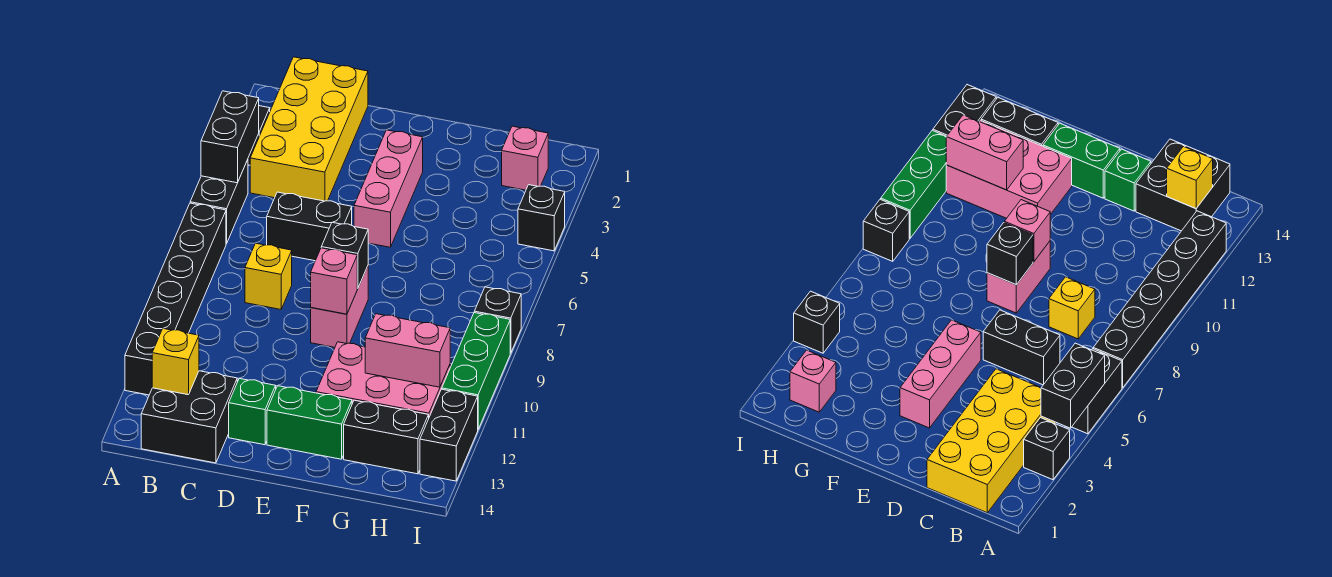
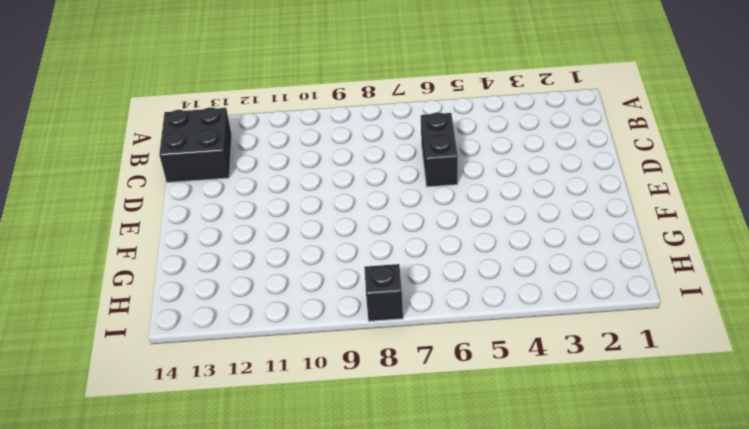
none -> black 1x1 brick [1024,418,1070,480]
none -> black 1x2 brick [190,159,248,244]
none -> black 1x6 brick [125,203,226,395]

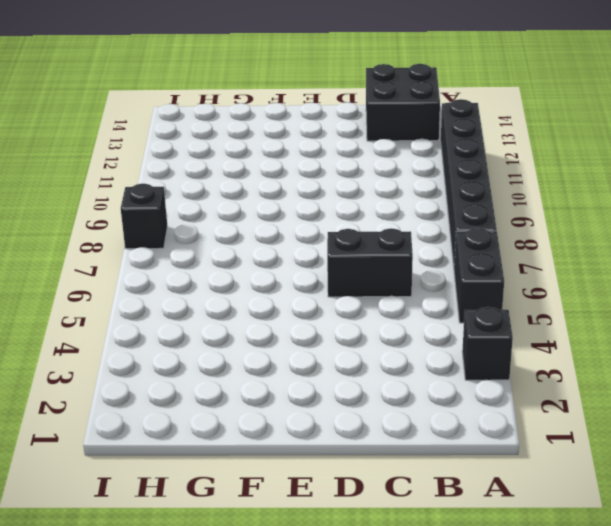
none -> yellow 2x4 brick [250,57,368,201]
none -> yellow 1x1 brick [245,243,292,309]
none -> green 1x1 brick [229,378,276,445]

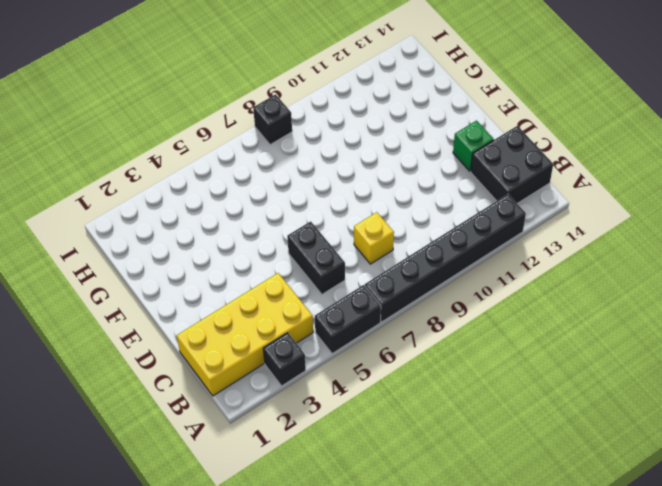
none -> pink 1x3 brick [354,130,423,247]
none -> pink 1x2 brick [311,266,368,347]
none -> green 1x2 brick [267,386,352,459]

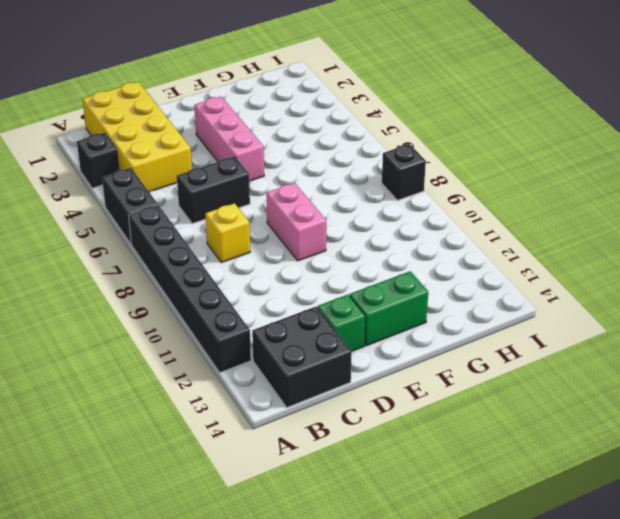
none -> pink 2x3 brick [316,342,450,417]
none -> black 1x2 brick [344,400,429,474]
none -> pink 1x1 brick [502,126,548,190]

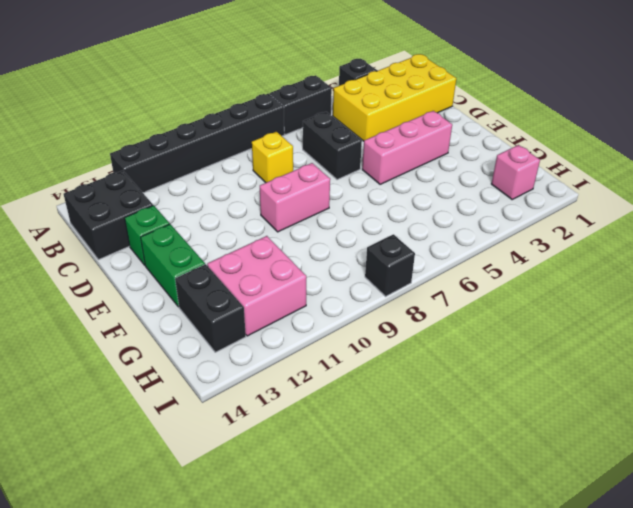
pink 2x2 brick [207,236,306,336] -> pink 2x3 brick [316,342,450,417]
none -> black 1x1 brick [518,185,565,251]
none -> green 1x3 brick [442,313,510,429]
none -> black 1x2 brick [420,389,478,481]

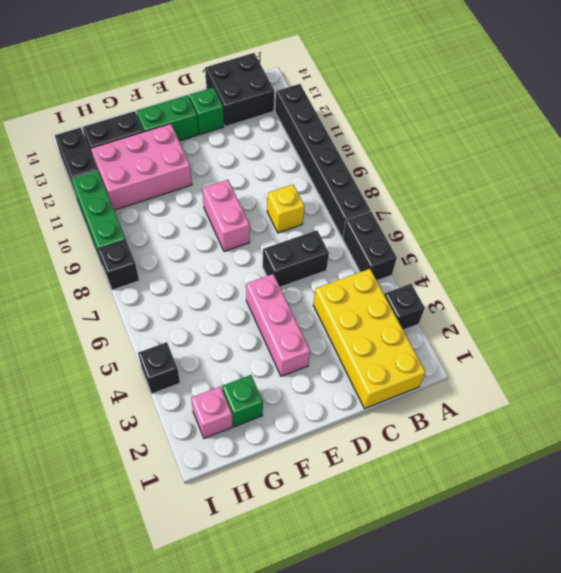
green 1x1 brick [222,375,263,427] -> none
none -> black 1x2 brick [201,91,259,183]
none -> yellow 1x1 brick [152,328,199,395]
none -> black 1x1 brick [321,222,369,289]

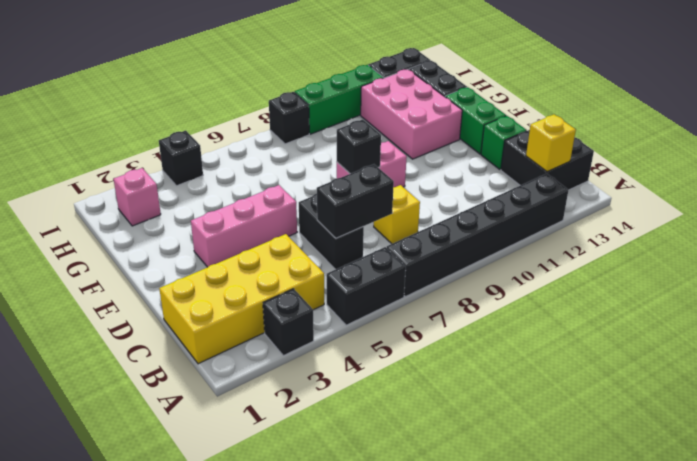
black 1x2 brick [317,164,394,238] -> black 1x2 brick moved to [201,91,259,183]
none -> pink 1x1 brick [311,248,357,314]
none -> pink 1x2 brick [365,314,450,387]

